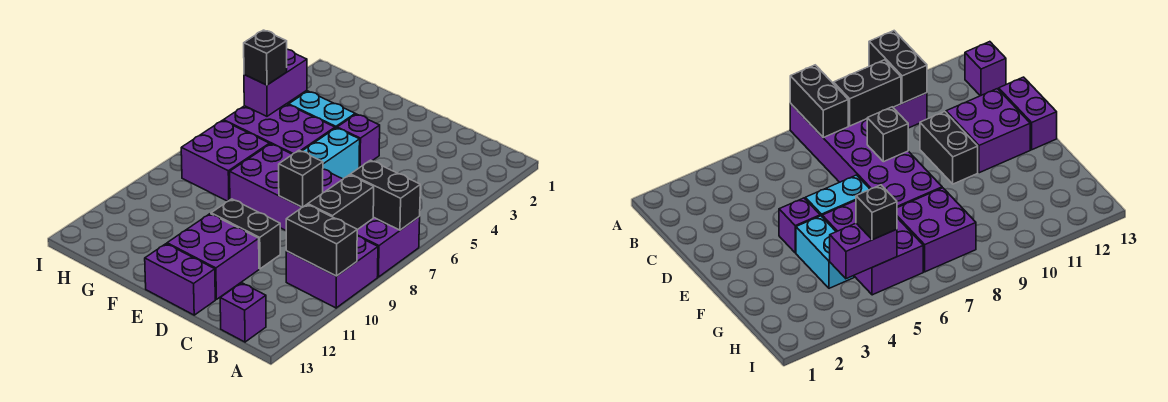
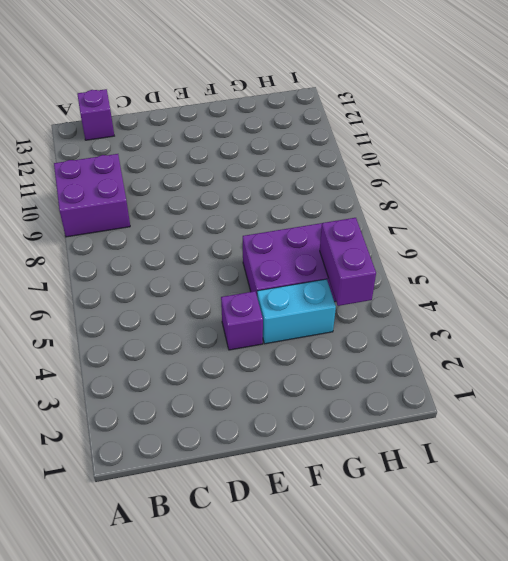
none -> purple 2x6 brick [230,144,420,277]
none -> black 1x2 brick [211,199,280,269]
none -> purple 2x2 brick [167,214,259,299]

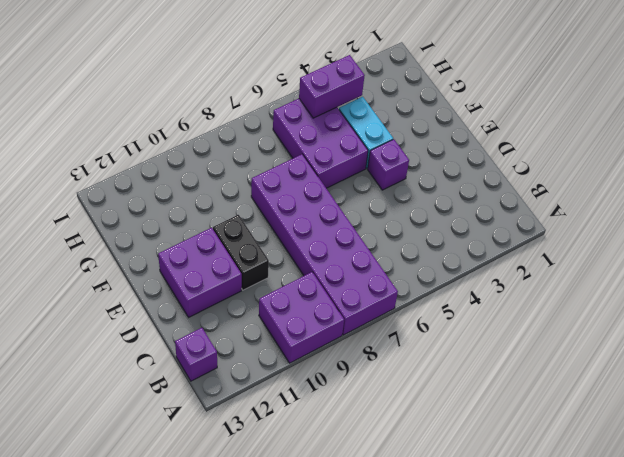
none -> purple 1x2 brick [145,244,215,315]
none -> cyan 1x2 brick [302,128,360,179]
none -> purple 2x2 brick [181,120,270,201]

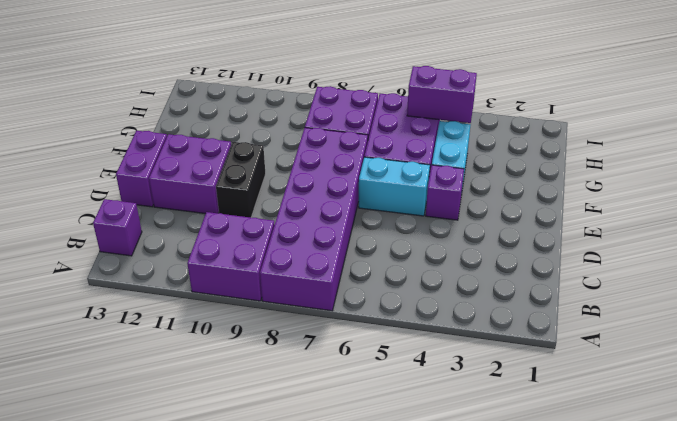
none -> black 1x2 brick [350,160,420,230]
none -> black 1x2 brick [286,205,357,276]
none -> black 1x2 brick [308,175,374,230]

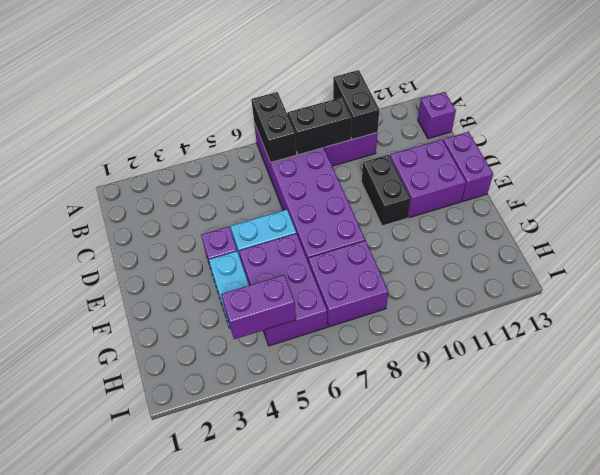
none -> black 1x1 brick [279,150,323,207]
none -> black 1x1 brick [244,30,287,85]

